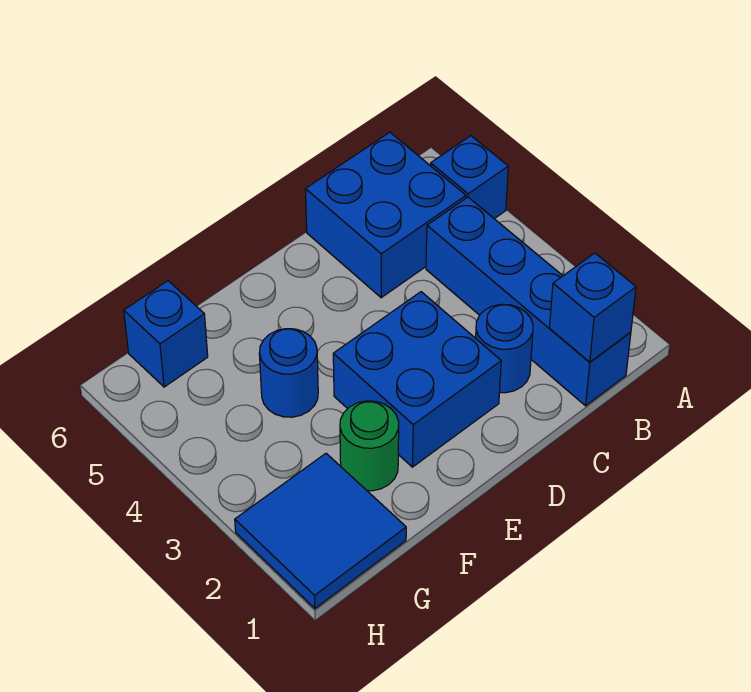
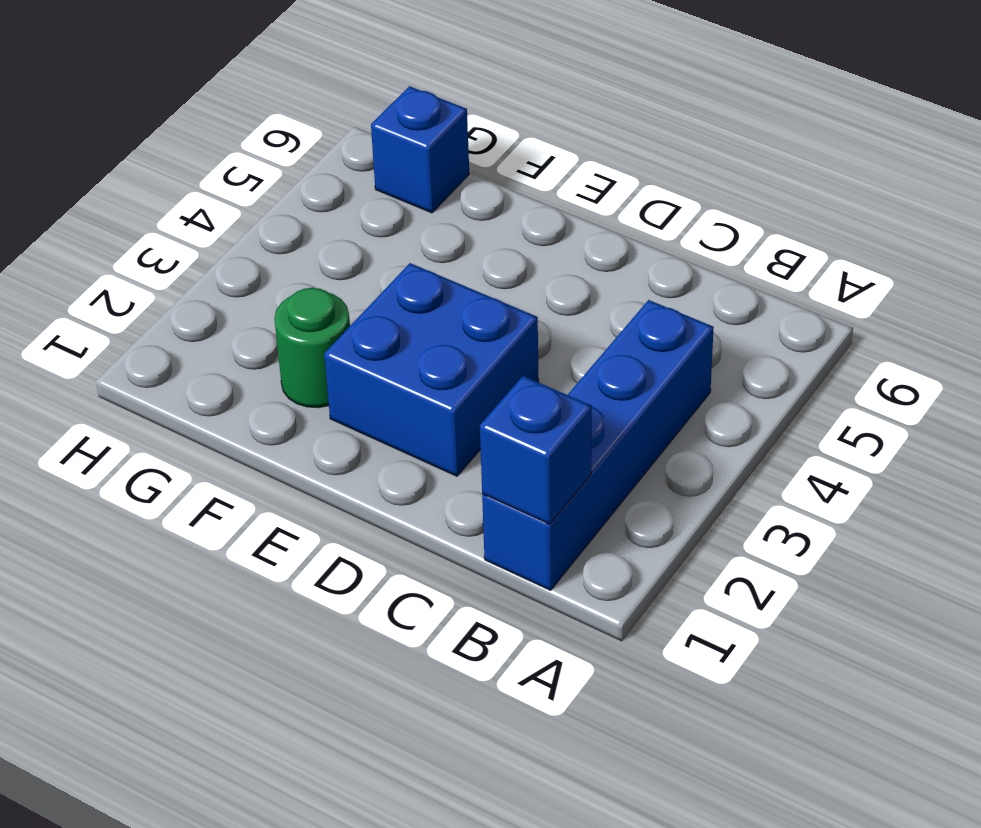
none -> blue 1x1 brick [431,136,508,219]
none -> blue 2x2 brick [305,132,466,298]

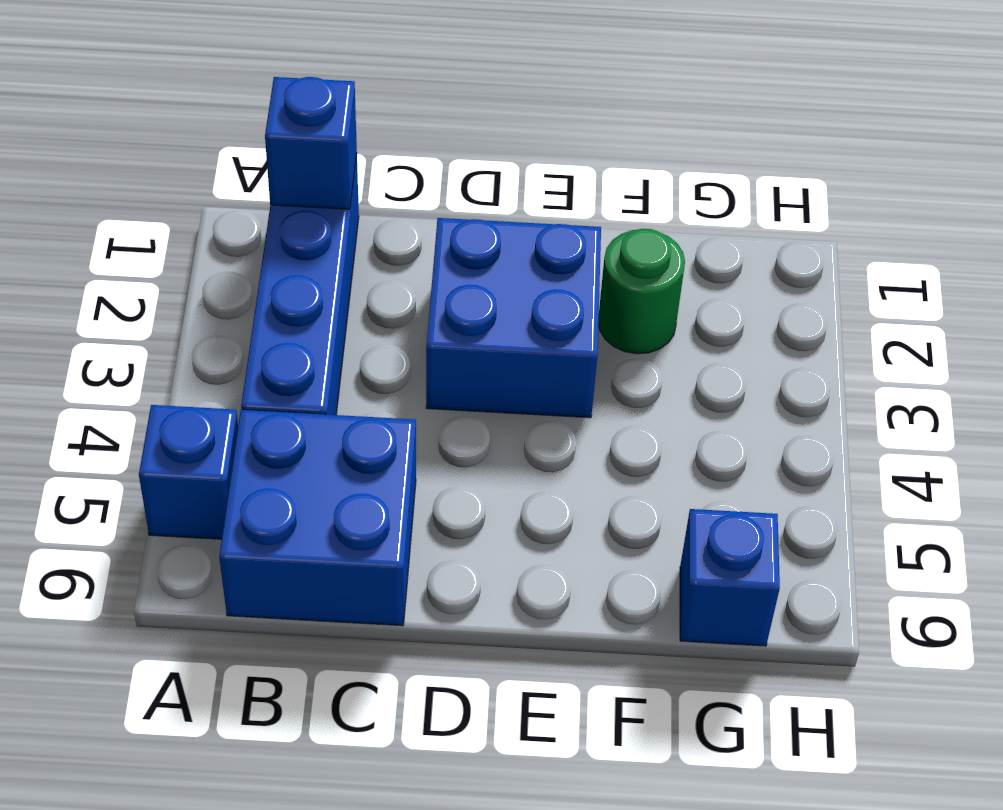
none -> blue 1x1 round brick [476,304,533,393]
none -> blue 1x1 round brick [259,329,318,417]

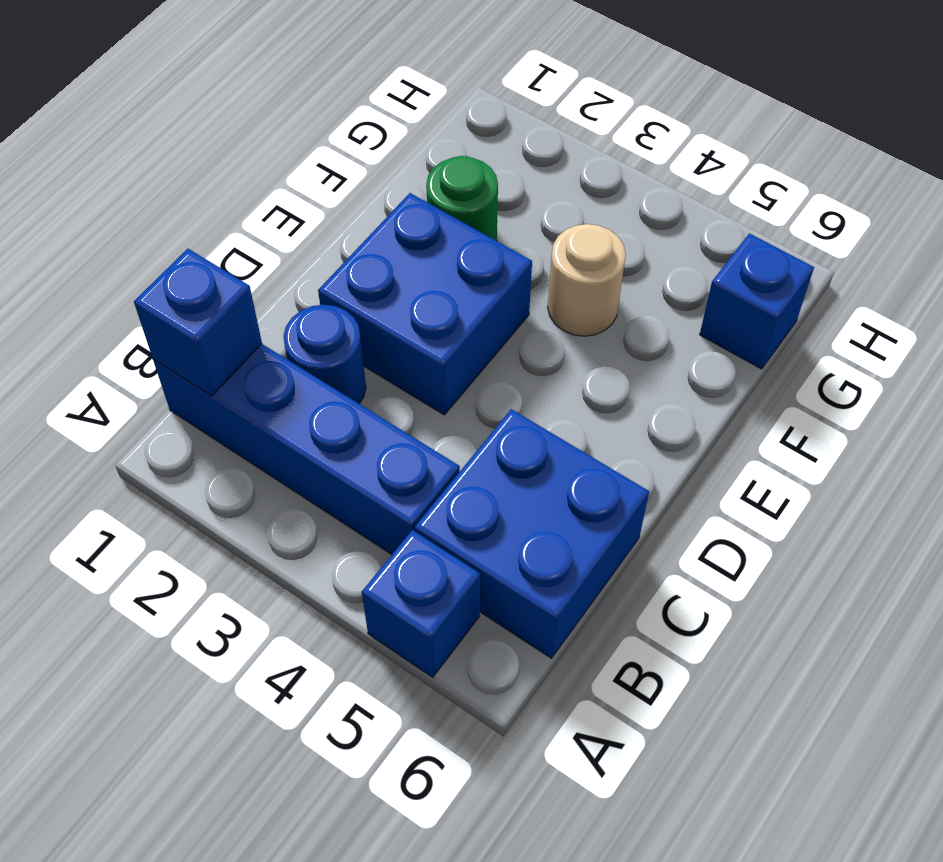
tan 1x1 round brick [548,224,626,336] -> blue 1x1 round brick [259,329,318,417]
none -> blue 2x2 tile [235,453,406,608]

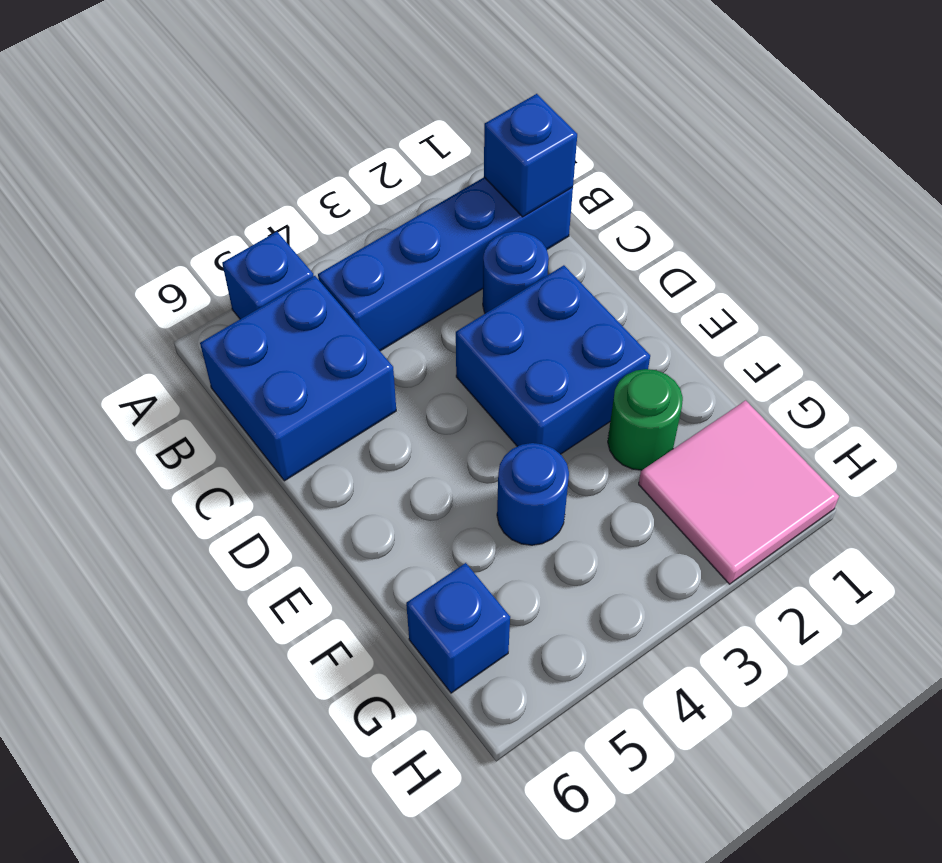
pink 2x2 tile [639,400,839,584] -> blue 2x2 tile [235,453,406,608]

